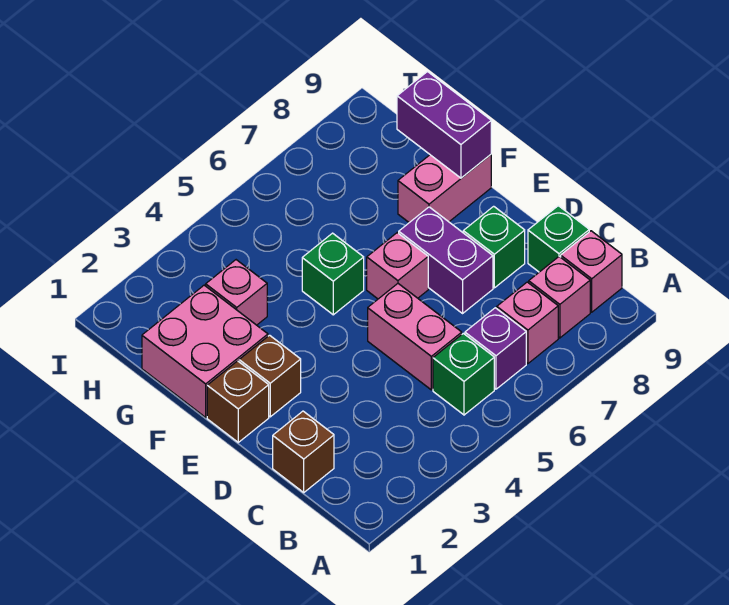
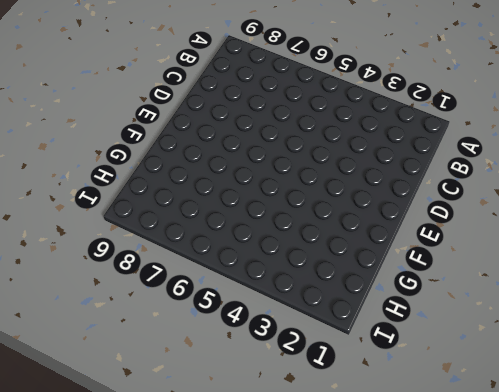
none -> green 1x1 brick [433,333,494,415]
none -> purple 1x1 brick [465,308,526,389]
none -> pink 1x1 brick [497,282,558,364]

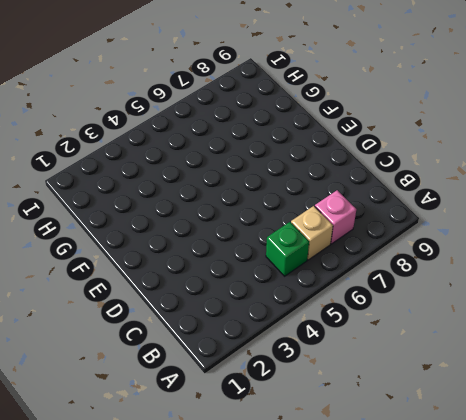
tan 1x1 brick [291,206,333,260] -> purple 1x1 brick [465,308,526,389]
none -> pink 1x1 brick [529,257,590,338]
none -> pink 1x1 brick [561,231,622,312]
none -> brown 1x1 brick [273,411,334,492]

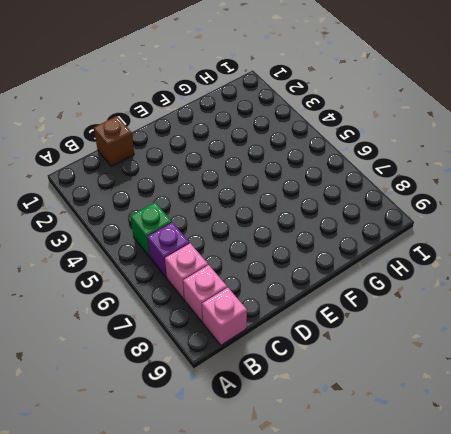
none -> pink 1x2 brick [368,284,462,390]
none -> green 1x1 brick [528,206,589,272]
none -> purple 1x2 brick [399,207,493,313]

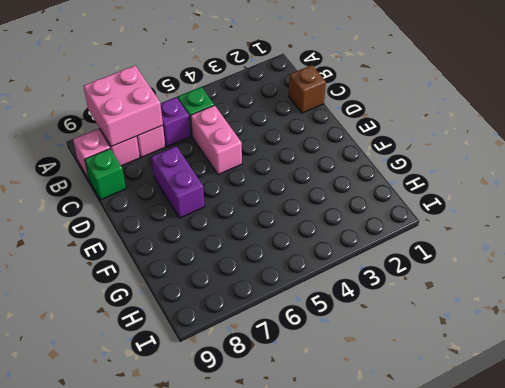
pink 2x2 brick [84,66,163,147] -> pink 2x2 brick moved to [142,285,268,417]
none -> green 1x1 brick [463,206,525,288]
none -> brown 1x1 brick [207,361,269,442]
none -> brown 1x1 brick [239,335,301,417]

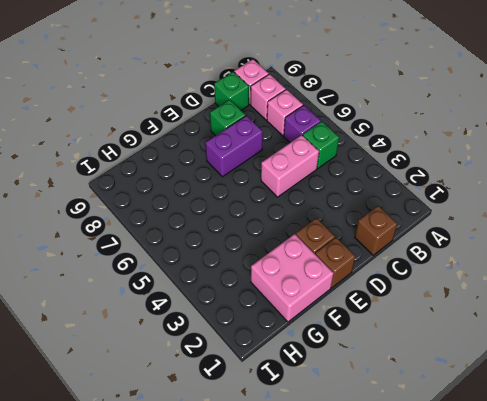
none -> pink 1x1 brick [367,233,428,299]
none -> green 1x1 brick [302,233,364,315]
none -> pink 1x2 brick [398,155,491,223]

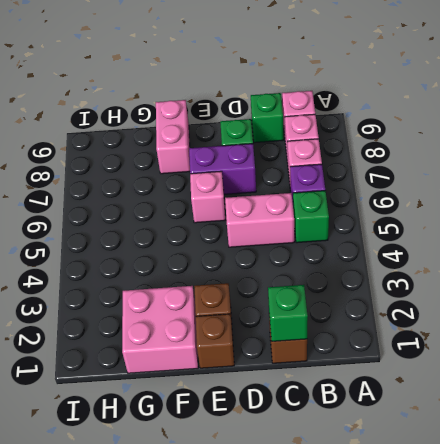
green 1x1 brick [268,285,308,341] -> green 1x1 brick moved to [302,233,364,315]
none -> pink 1x1 brick [206,260,267,325]
none -> purple 1x2 brick [397,72,491,178]

